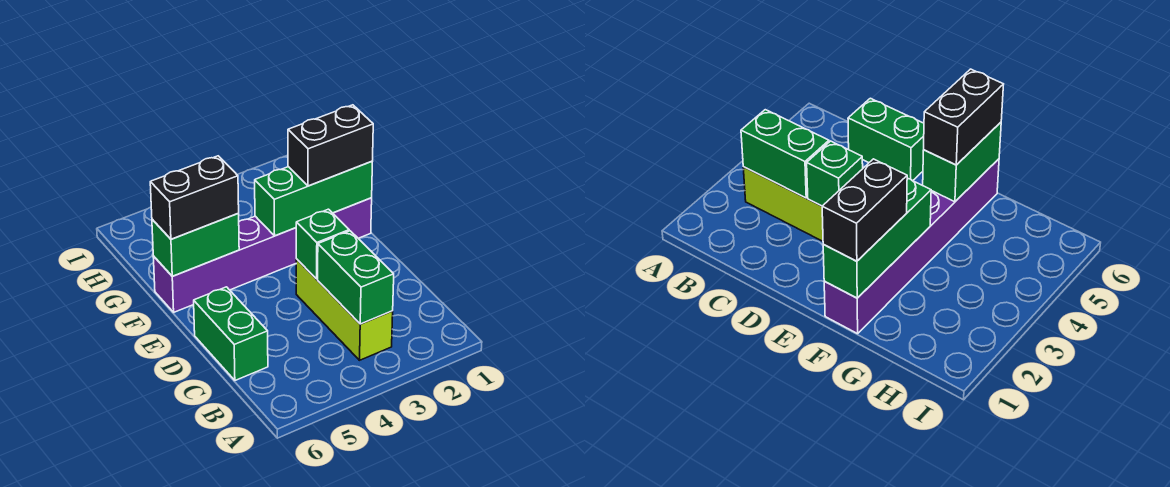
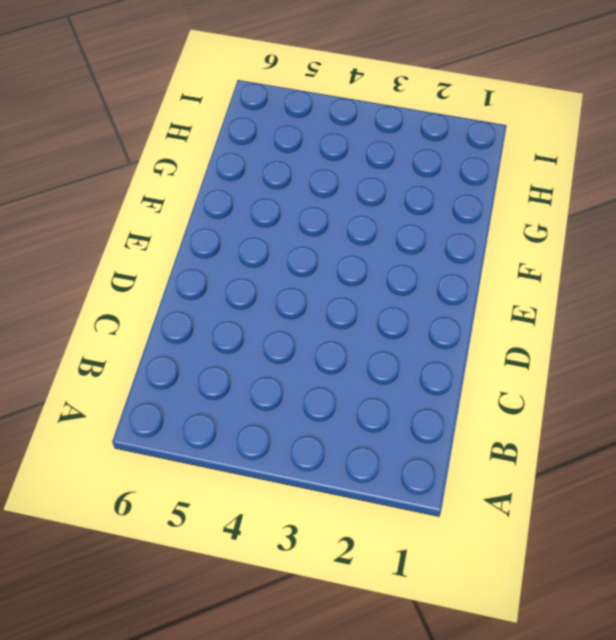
none -> lime 1x3 brick [296,259,393,360]
none -> green 1x2 brick [194,287,268,380]

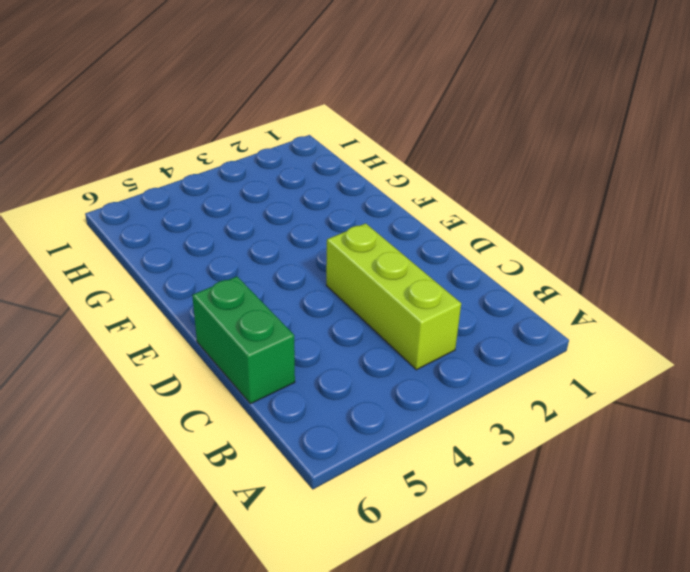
none -> purple 1x6 brick [153,198,372,312]
none -> green 1x2 brick [318,231,394,324]

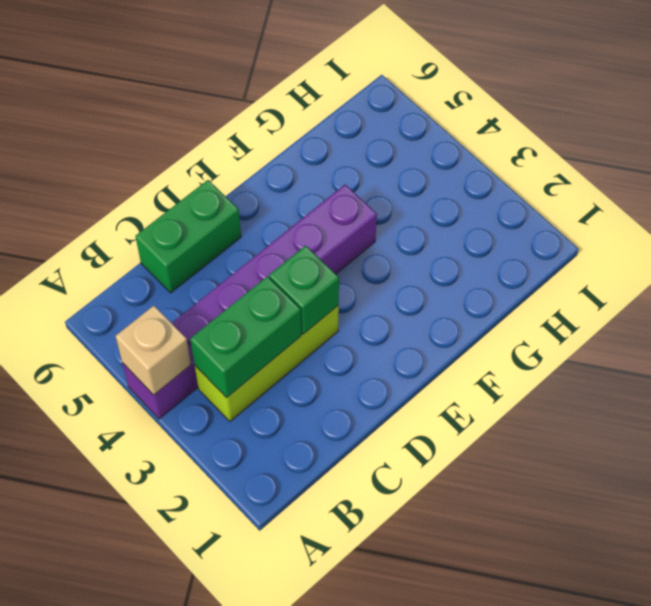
purple 1x6 brick [122,185,377,419] -> purple 1x6 brick turned to [153,198,372,312]
tan 1x1 brick [116,306,191,395] -> none
none -> green 1x3 brick [255,161,372,236]
none -> green 1x2 brick [152,214,239,276]

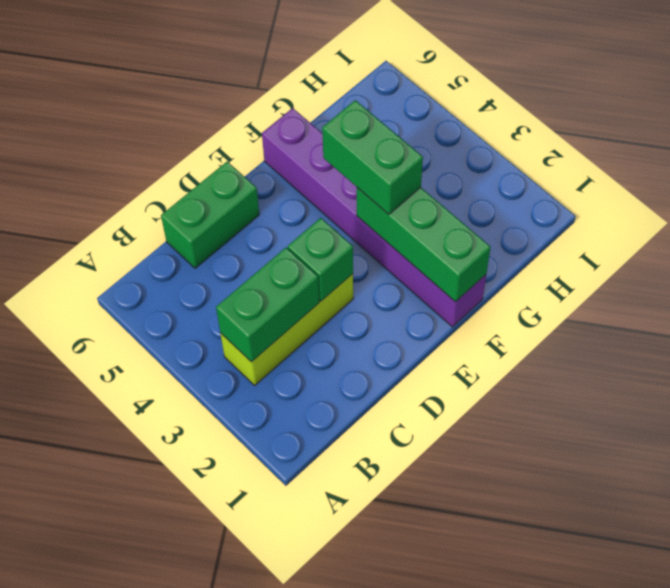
green 1x2 brick [322,100,423,214] -> green 1x2 brick moved to [152,214,239,276]
none -> black 1x2 brick [288,105,373,186]
none -> black 1x2 brick [150,156,239,239]

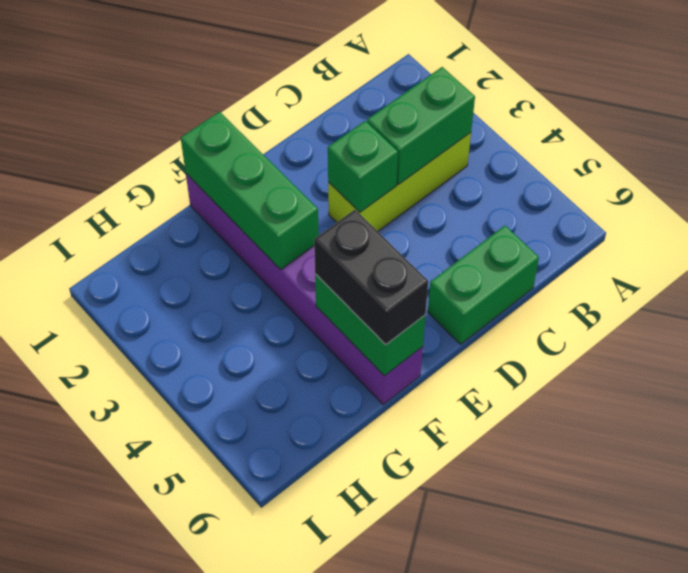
none -> black 1x2 brick [288,105,373,186]

